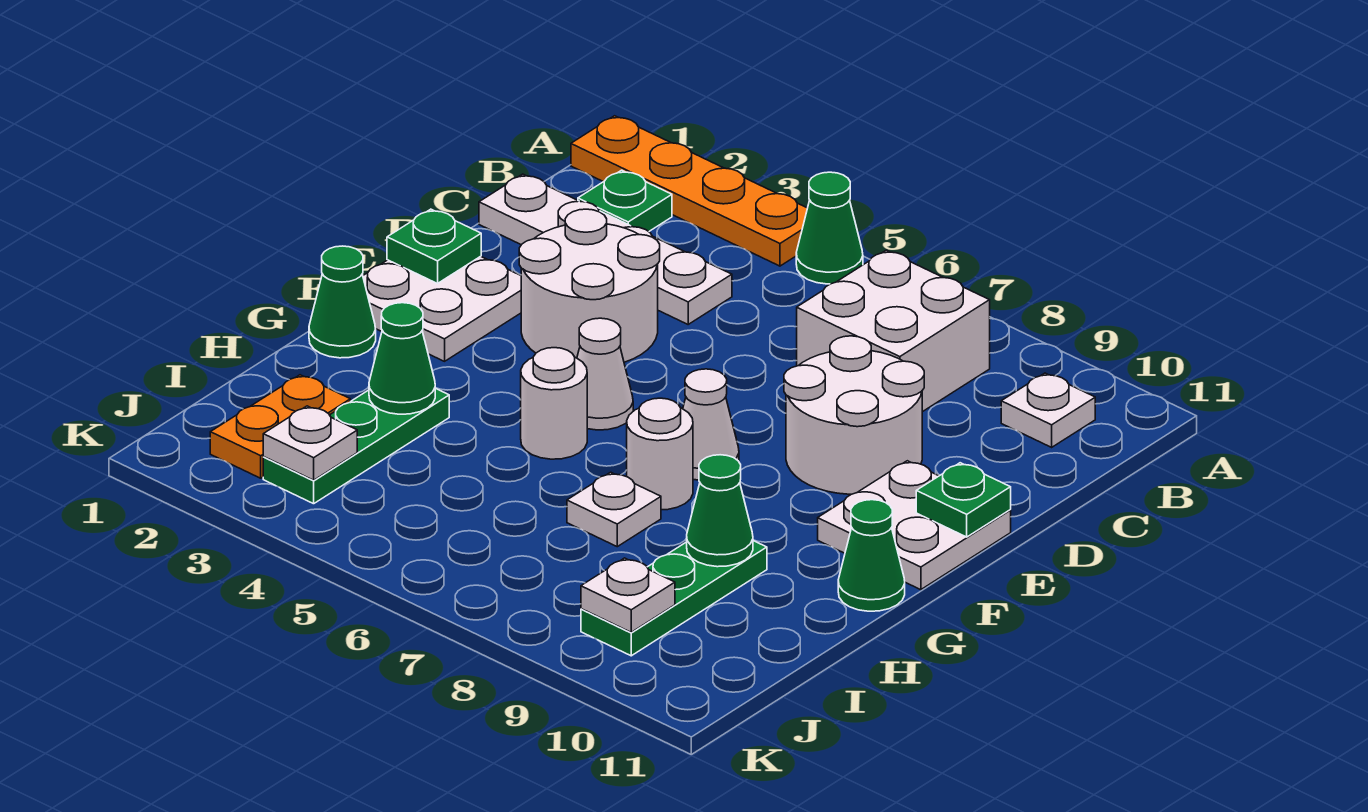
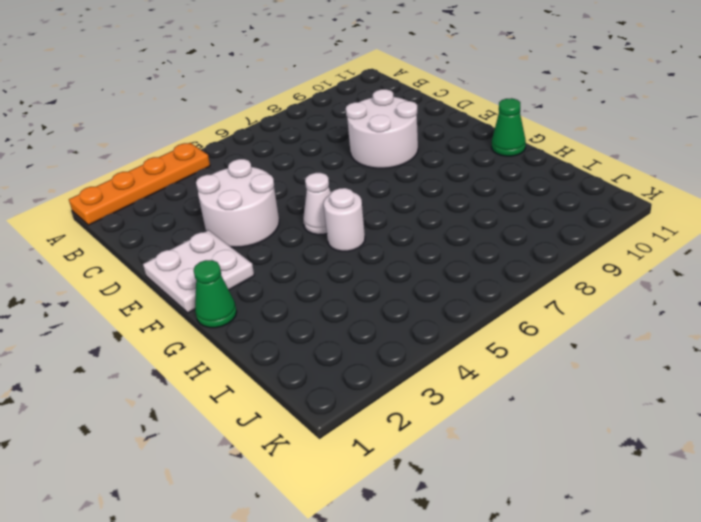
none -> green 1x1 cone [796,172,863,284]
none -> green 1x1 plate [578,170,672,231]
none -> white 2x2 brick [797,250,990,412]

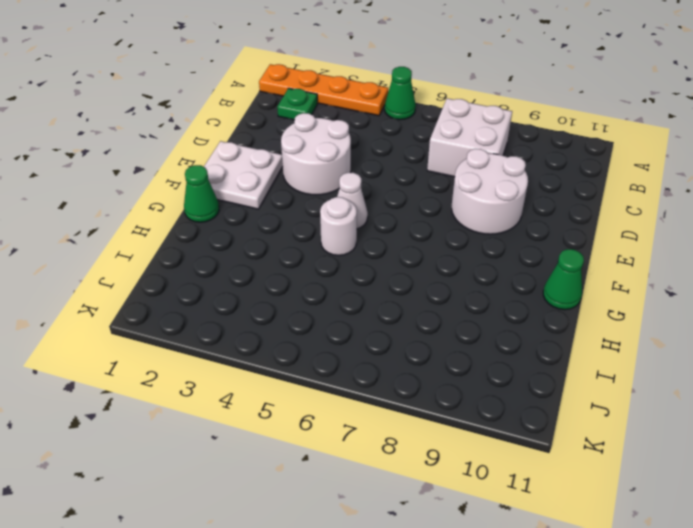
none -> white 1x1 plate [1001,373,1095,447]
none -> white 1x4 plate [479,174,732,324]
none -> white 2x2 plate [818,461,1011,590]

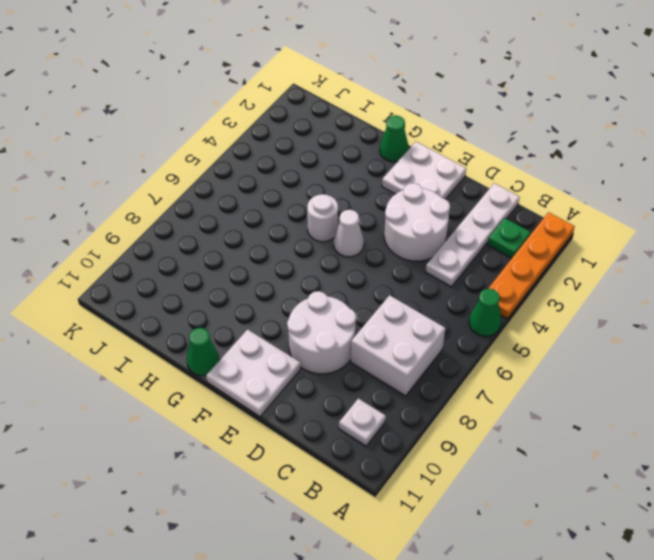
none -> white 1x1 cone [683,369,739,480]
none -> white 1x1 round brick [627,398,693,510]
none -> green 1x3 plate [263,388,449,504]

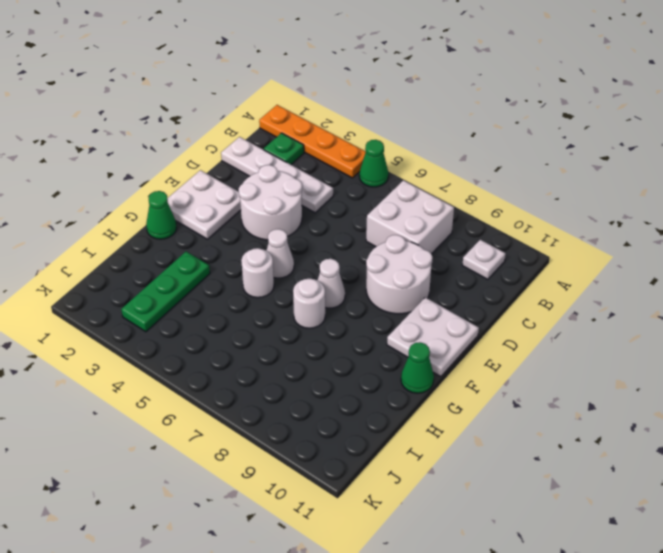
none -> white 1x1 plate [567,472,661,547]
none -> green 1x3 plate [581,541,767,656]
none -> orange 1x2 plate [210,375,350,478]

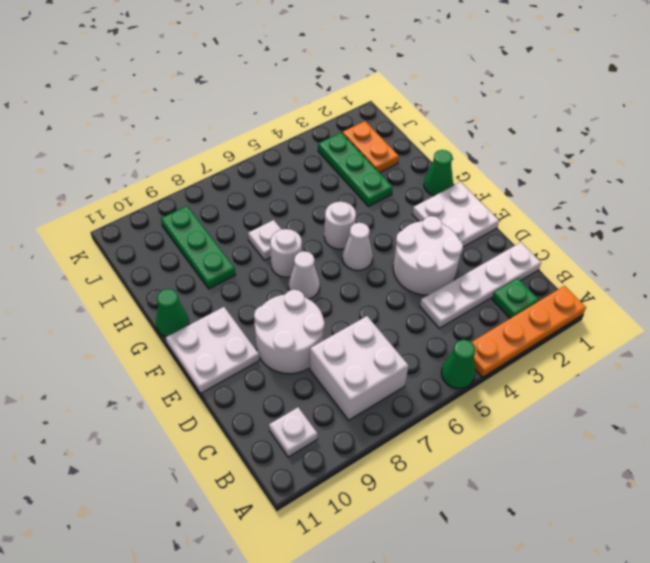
none -> green 1x1 plate [387,209,481,284]
none -> green 1x1 plate [916,463,1011,537]
none -> green 1x1 cone [369,303,435,414]

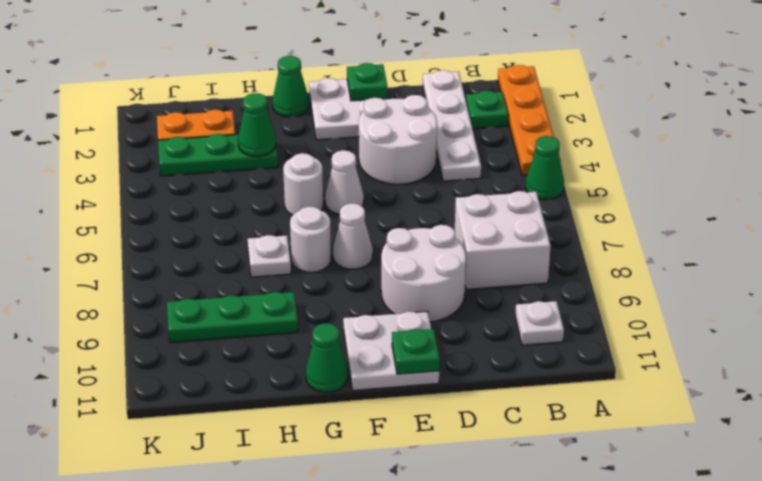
none -> green 1x1 cone [687,455,753,567]
none -> white 1x1 plate [263,406,357,480]
none -> white 1x1 plate [581,558,675,632]

